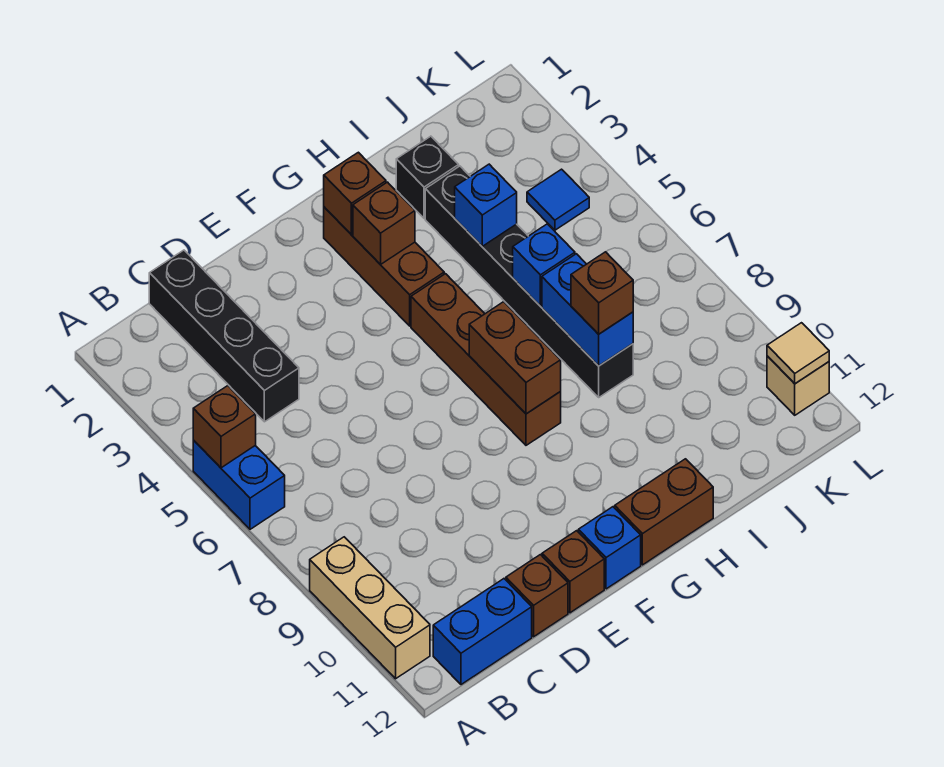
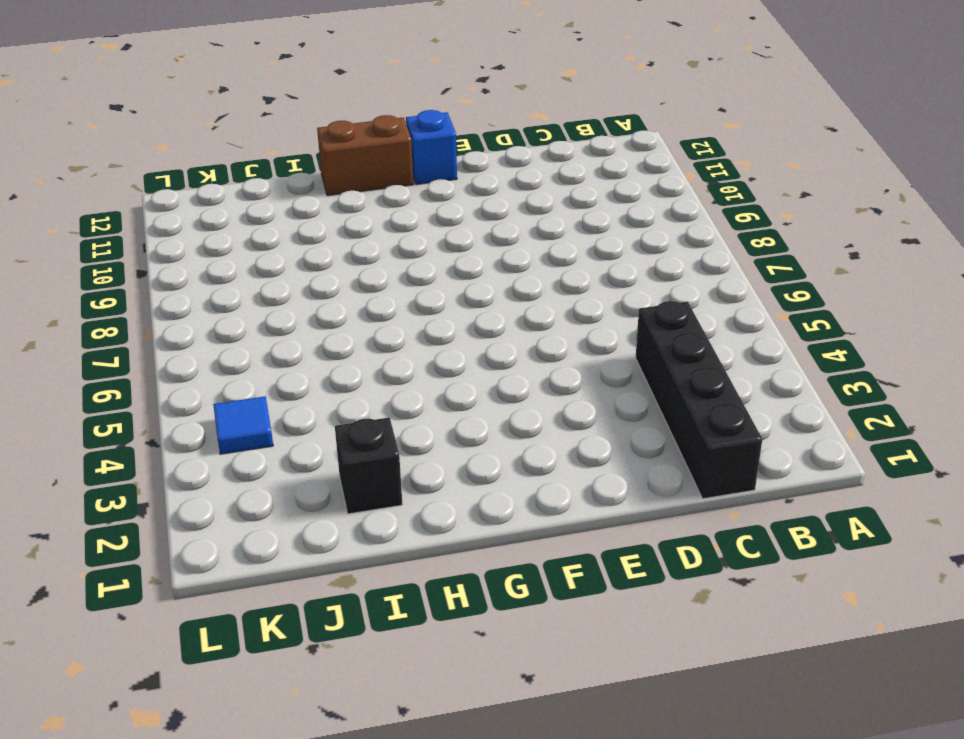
none -> blue 1x2 brick [193,440,285,529]
none -> tan 1x3 brick [310,537,430,679]
none -> blue 1x2 brick [433,579,532,685]

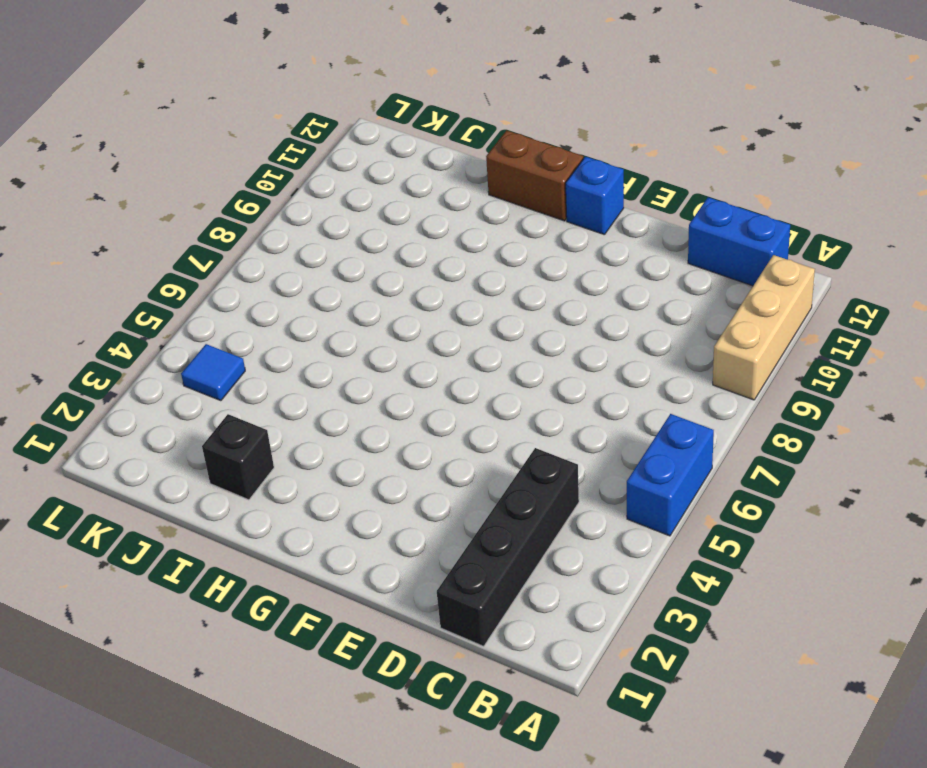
none -> brown 1x1 brick [506,555,568,637]
none -> brown 1x1 brick [542,531,604,613]
none -> brown 1x3 brick [324,207,444,326]

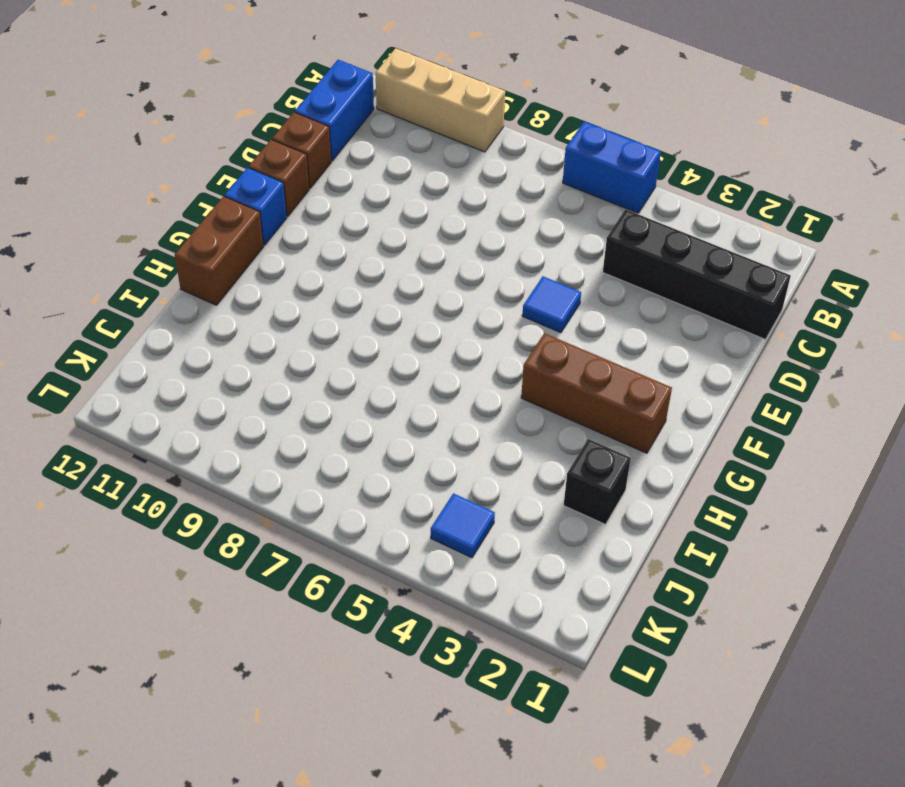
blue 1x1 tile [522,276,581,333] -> none
none -> brown 1x4 brick [411,274,561,445]
none -> black 1x6 brick [425,166,633,397]
none -> tan 1x1 brick [767,356,829,415]

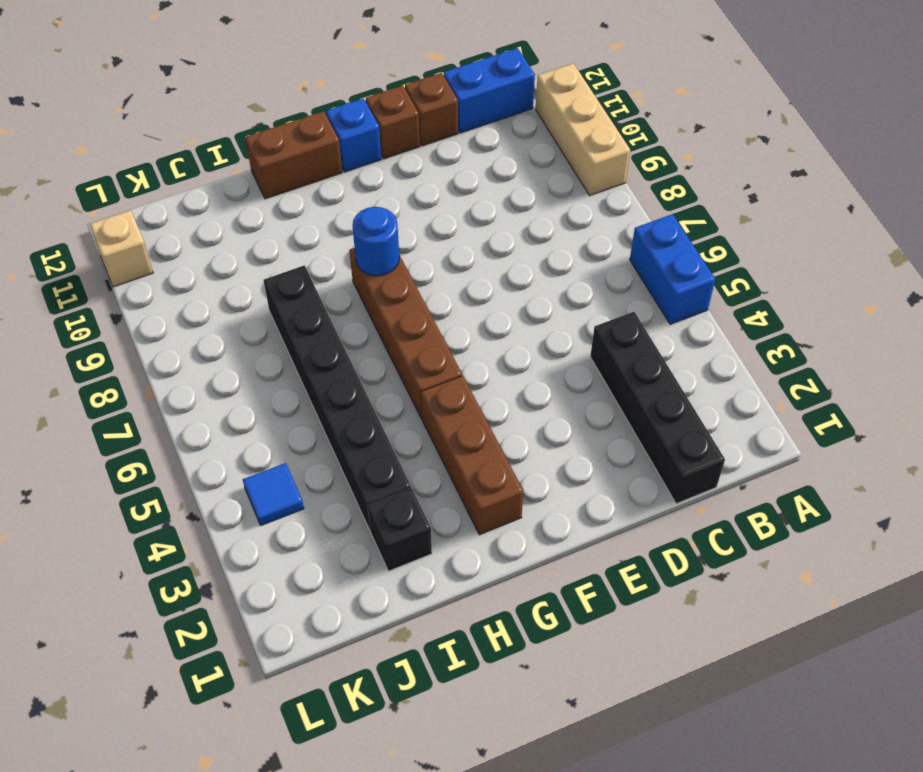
blue 1x1 round brick [353,207,399,276] -> brown 1x2 brick [469,302,561,414]
none -> brown 1x1 brick [193,386,256,468]
none -> brown 1x1 brick [324,152,386,235]
none -> brown 1x1 brick [353,182,415,265]

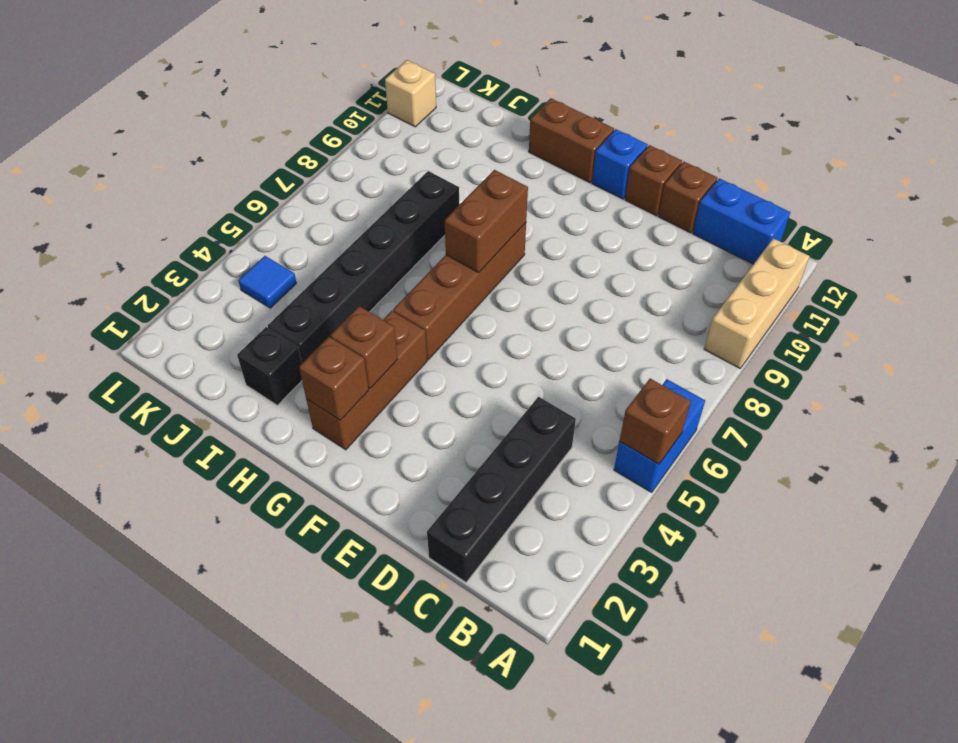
none -> blue 1x1 brick [455,164,517,246]
none -> blue 1x1 brick [513,224,575,306]
none -> blue 1x2 brick [542,254,633,366]

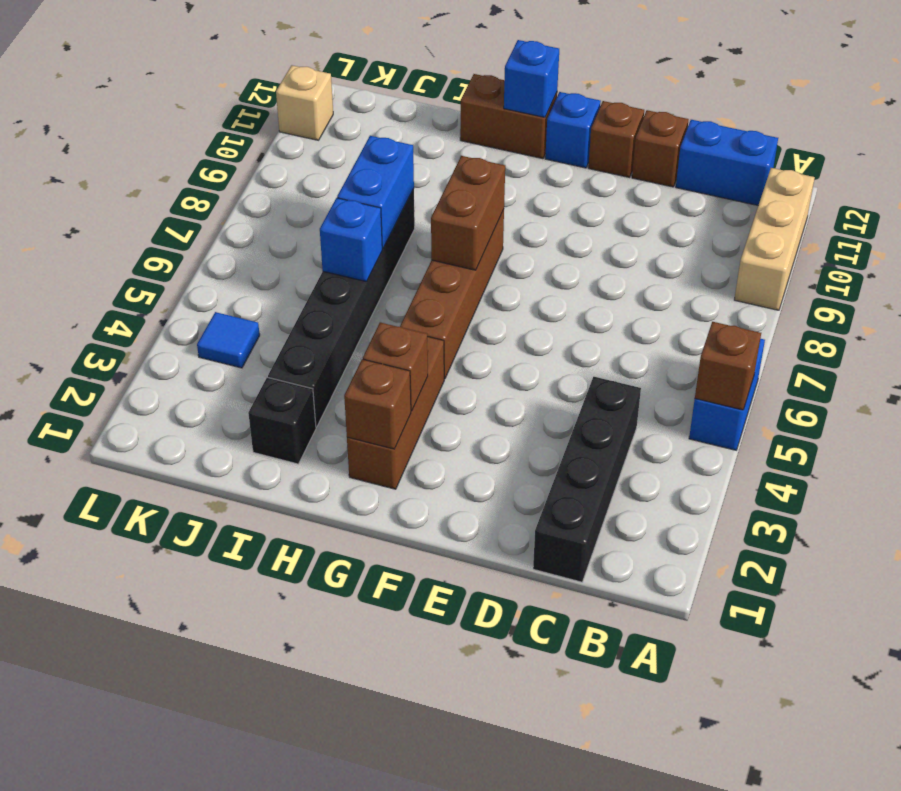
blue 1x1 brick [504,40,559,117] -> blue 1x1 brick moved to [455,164,517,246]
none -> tan 1x1 tile [767,323,829,384]
none -> brown 1x1 brick [571,252,633,334]

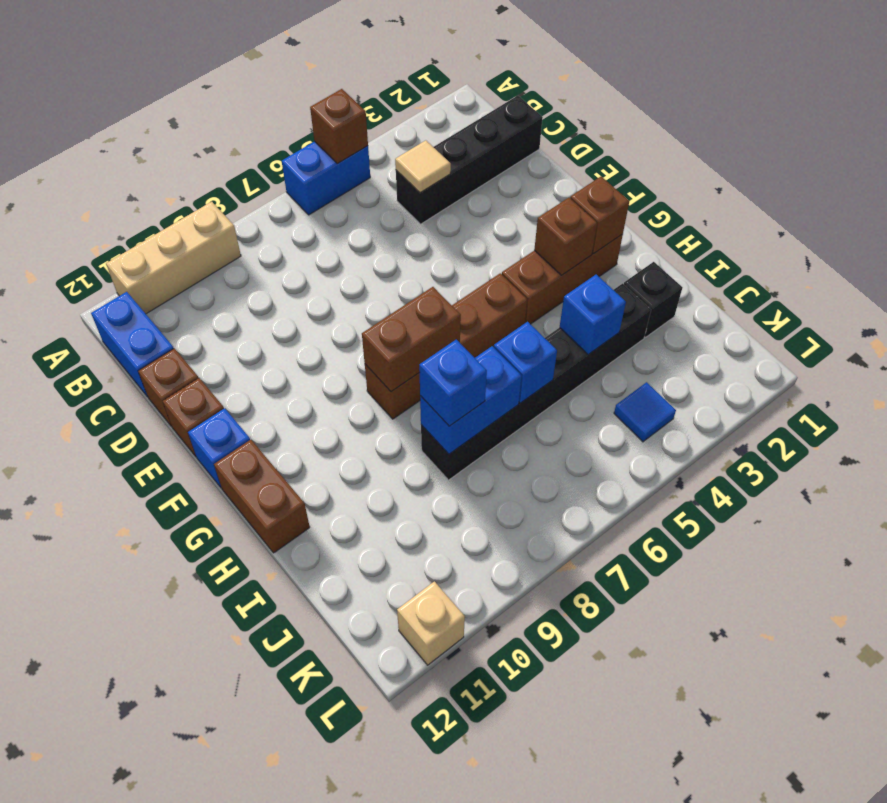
tan 1x1 tile [395,140,451,193] -> tan 1x1 tile moved to [767,323,829,384]
blue 1x1 brick [419,339,487,426] -> brown 1x1 brick [571,252,633,334]

